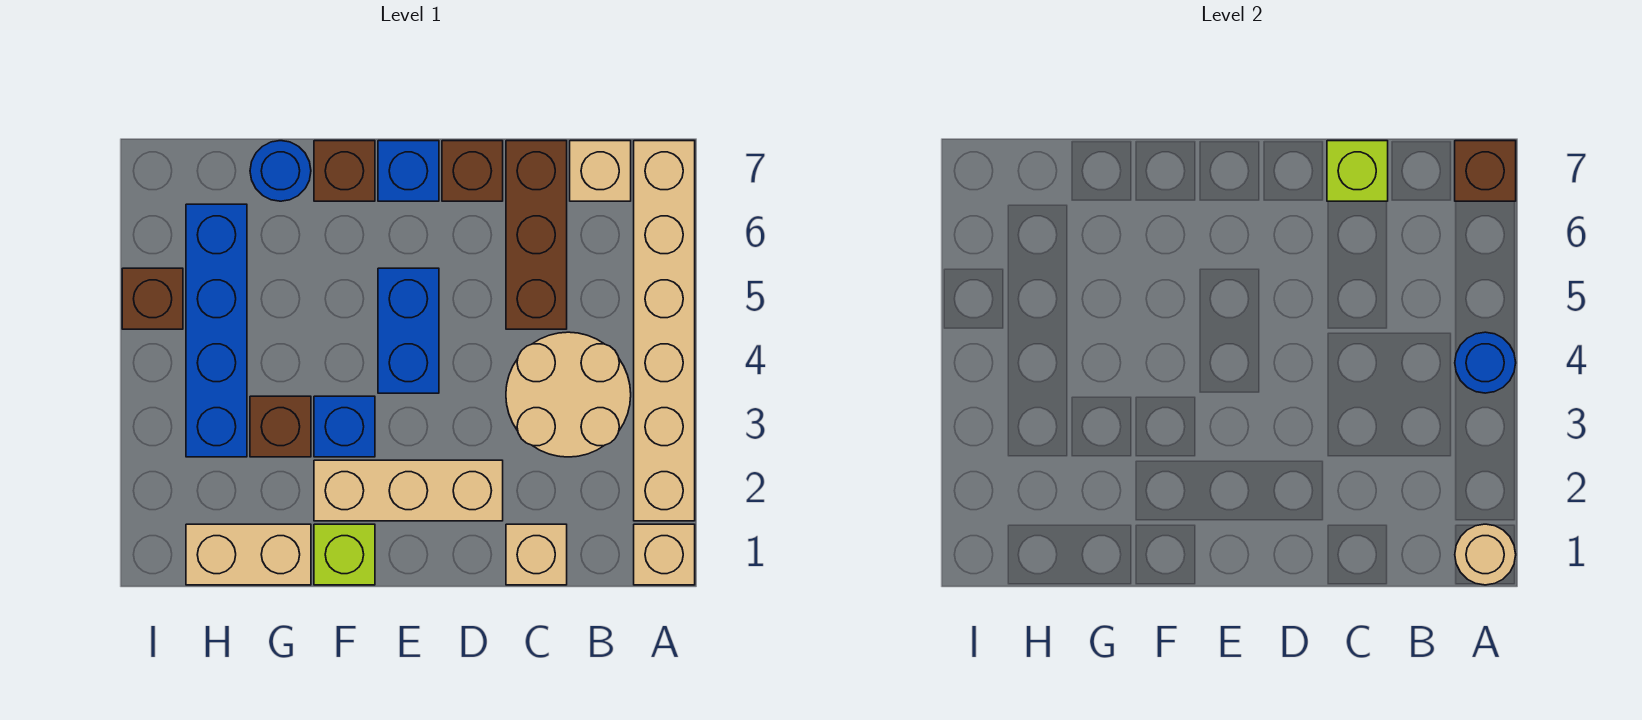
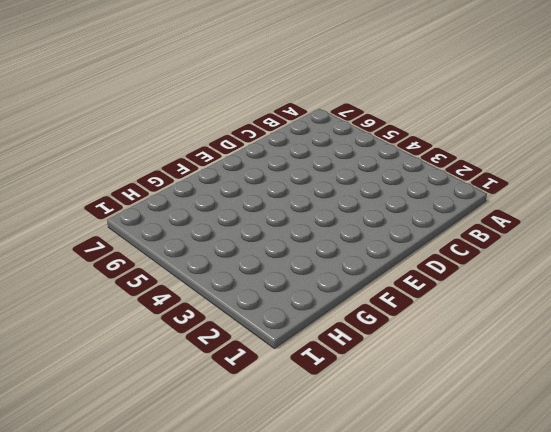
none -> tan 1x1 brick [634,524,695,585]
none -> tan 1x6 brick [634,141,695,521]
none -> tan 2x2 round brick [506,332,631,457]

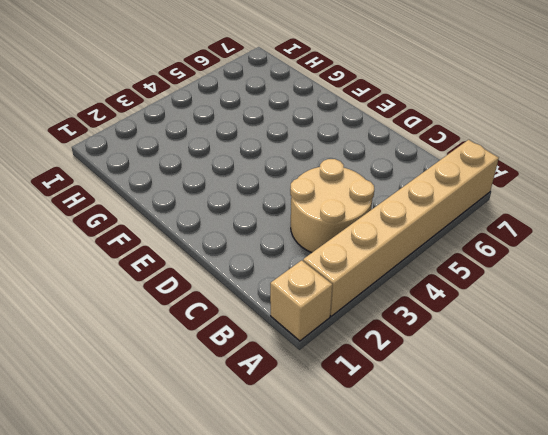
none -> tan 1x1 brick [570,141,631,201]
none -> tan 1x1 brick [506,524,567,585]
none -> brown 1x3 brick [506,141,567,329]

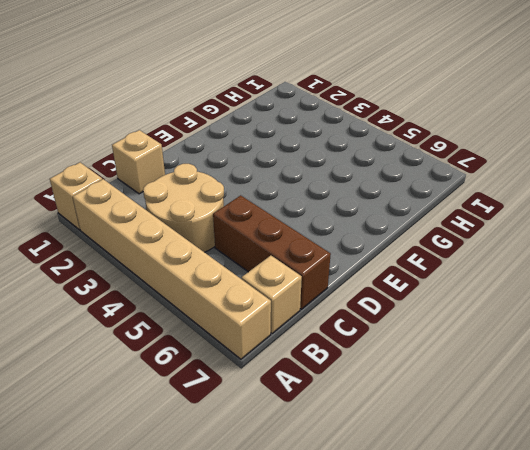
none -> tan 1x3 brick [314,460,503,521]
none -> brown 1x1 brick [442,141,503,201]
none -> blue 1x2 brick [378,268,439,393]

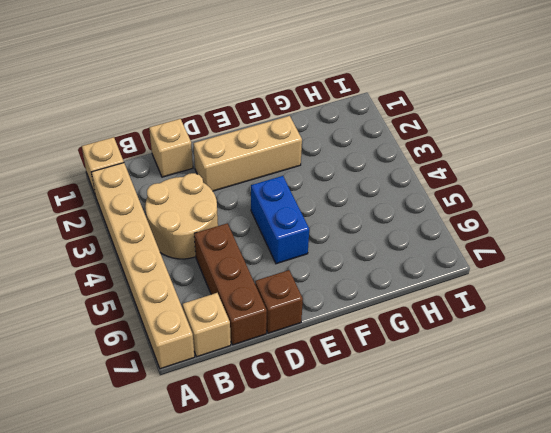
none -> blue 1x1 brick [378,141,439,201]
none -> lime 1x1 brick [314,524,375,585]
none -> blue 1x1 brick [314,396,375,457]

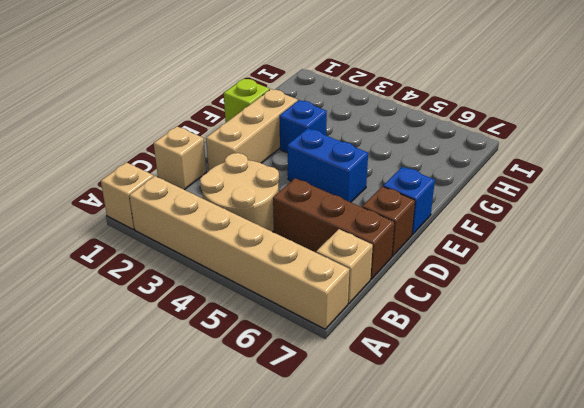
none -> brown 1x1 brick [314,141,375,201]
none -> tan 1x2 brick [186,524,311,585]
none -> brown 1x1 brick [250,396,311,457]

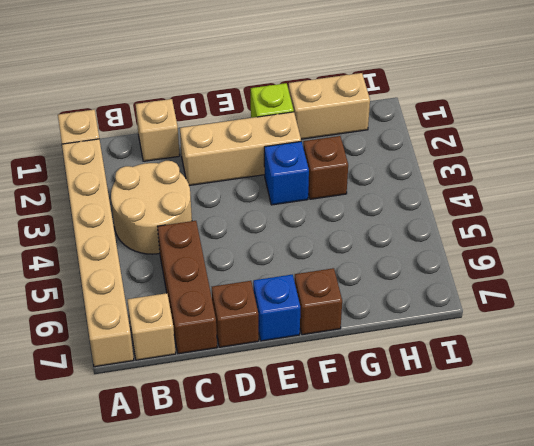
none -> blue 1x2 brick [378,268,439,393]
none -> blue 1x1 round brick [250,141,311,201]
none -> blue 1x4 brick [186,204,247,457]

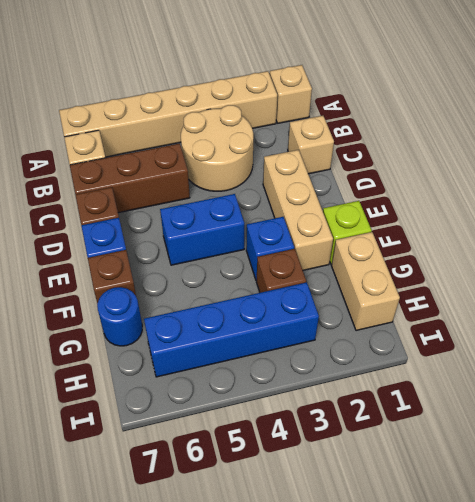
none -> brown 1x1 brick [122,268,183,329]
none -> tan 1x1 round brick [1455,524,1516,585]
none -> blue 1x1 round brick [1455,332,1516,393]

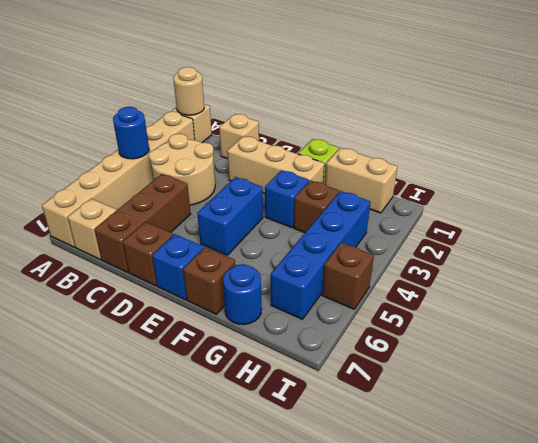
none -> brown 1x1 brick [1455,141,1516,201]
none -> lime 1x1 brick [1327,141,1388,201]

